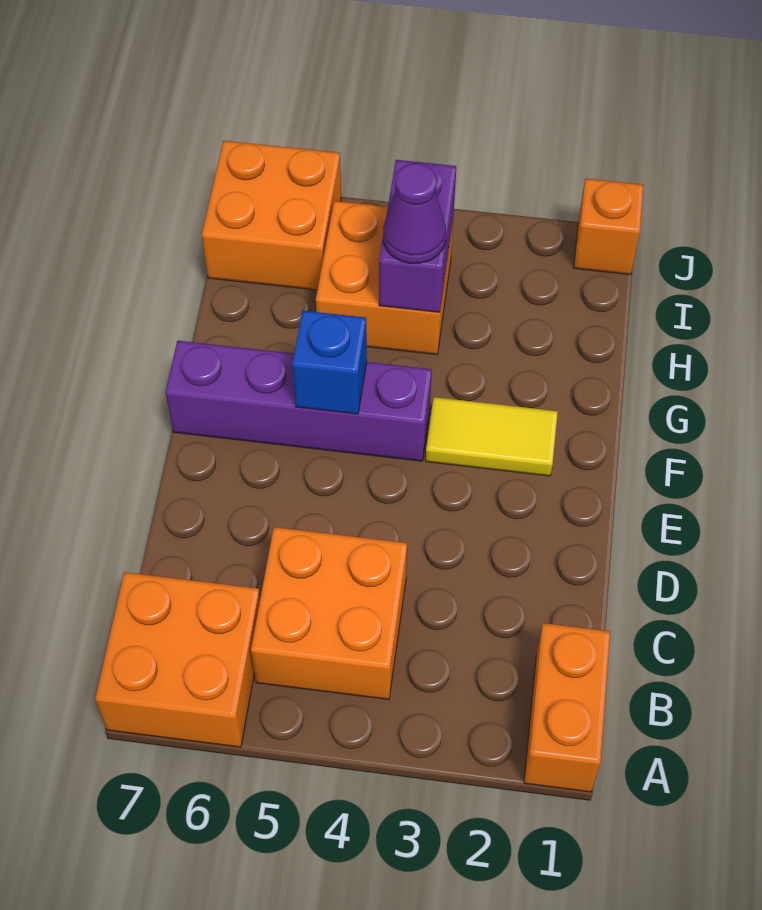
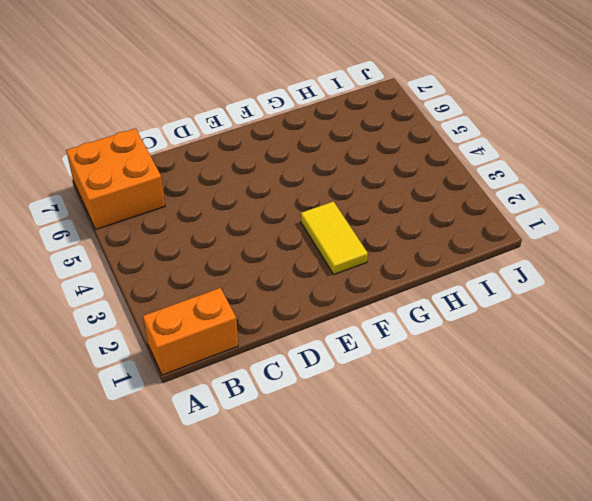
none -> orange 2x2 brick [251,527,407,699]
none -> purple 1x4 brick [165,341,432,461]

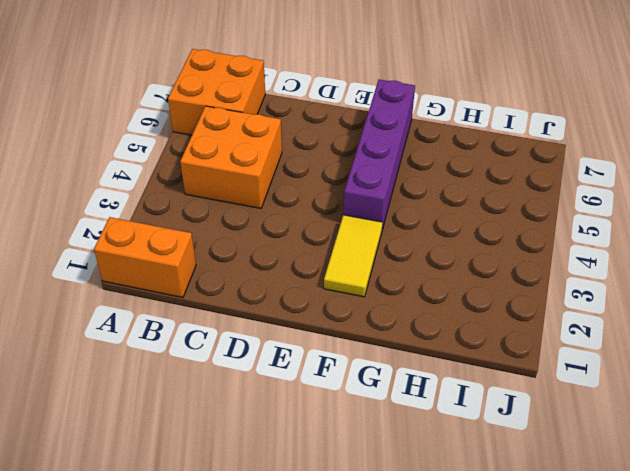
none -> orange 2x2 brick [316,201,454,355]
none -> orange 2x2 brick [202,141,341,290]

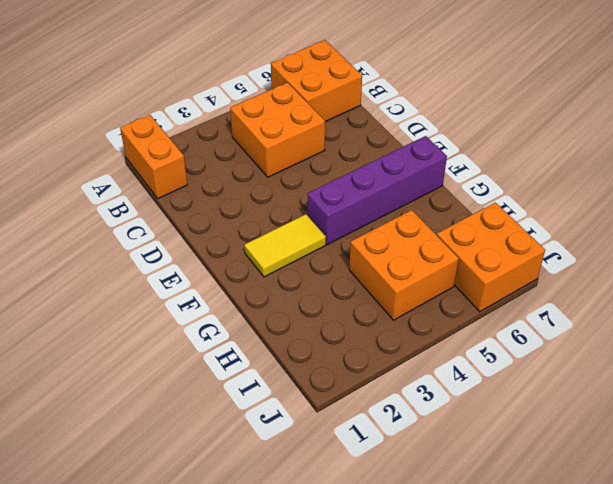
none -> orange 1x1 brick [574,179,644,275]
none -> blue 1x1 brick [292,311,367,414]

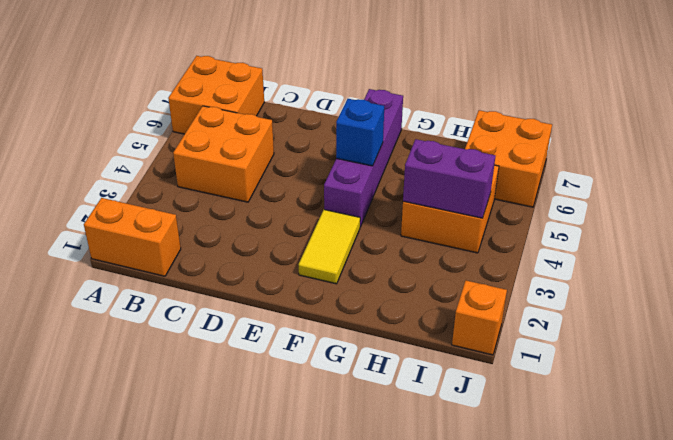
none -> purple 1x1 cone [383,163,446,264]

